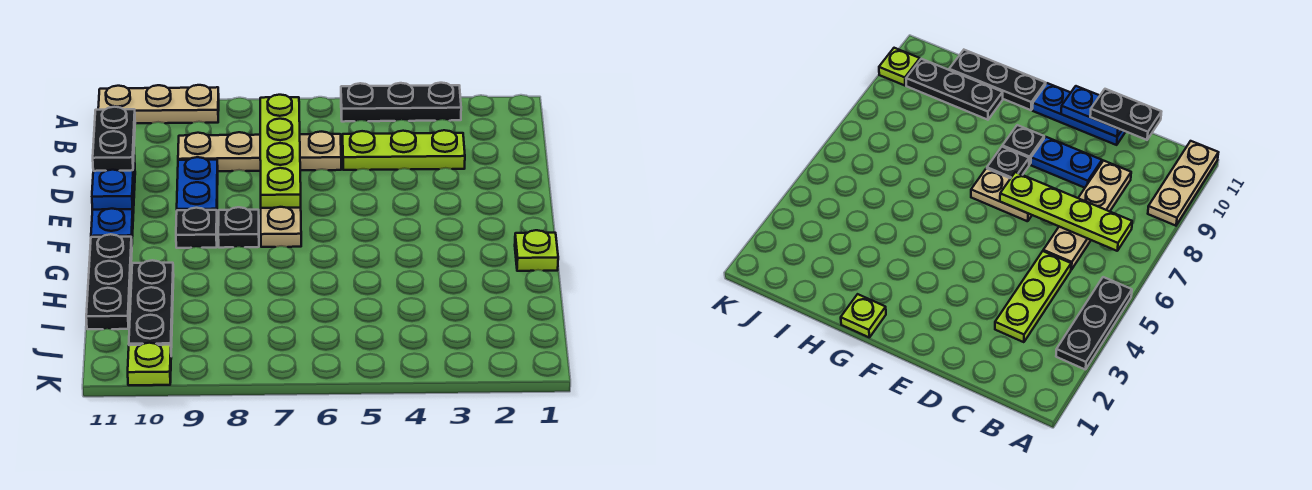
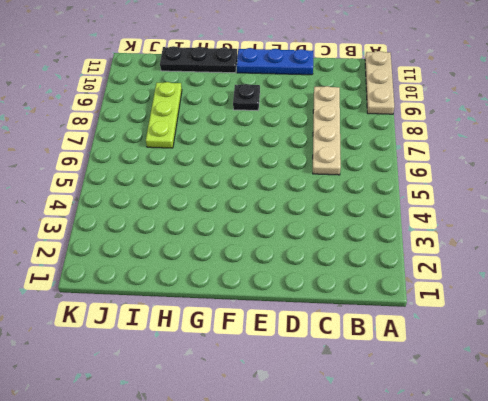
lime 1x3 plate [146,82,182,148] -> lime 1x3 plate moved to [342,130,465,170]
none -> black 1x3 plate [341,83,461,122]
none -> blue 1x2 plate [177,157,218,210]
none -> tan 1x2 plate [261,207,301,247]

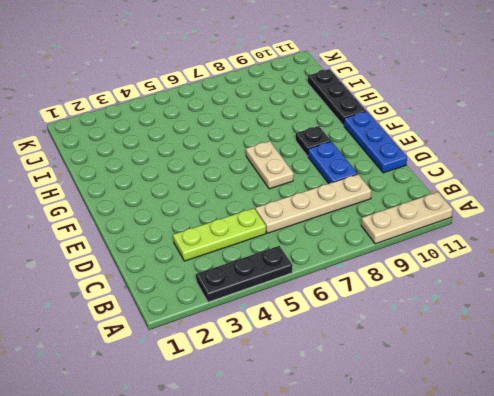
none -> black 1x1 plate [218,207,259,248]
none -> lime 1x1 plate [515,230,558,271]
none -> black 1x3 plate [129,260,174,348]

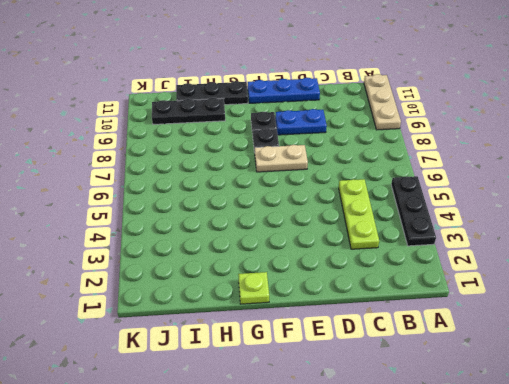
none -> tan 1x4 plate [178,132,341,171]
none -> lime 1x1 plate [128,343,171,385]
none -> lime 1x4 plate [260,95,301,208]

